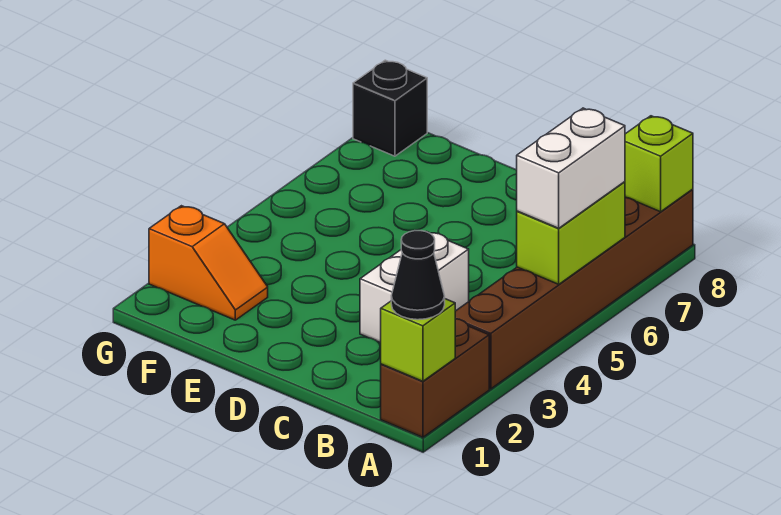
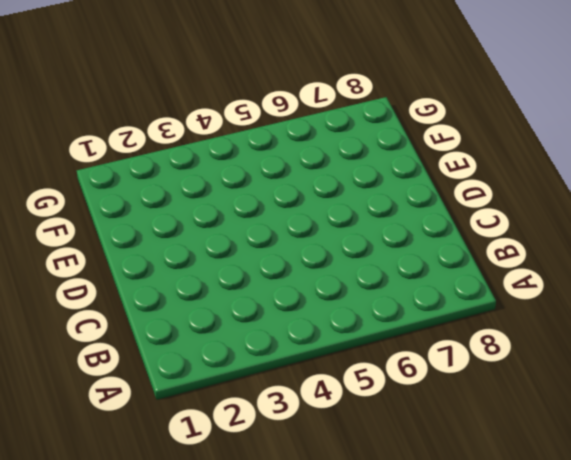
none -> brown 1x2 brick [381,319,489,437]
none -> brown 1x6 brick [455,189,693,389]

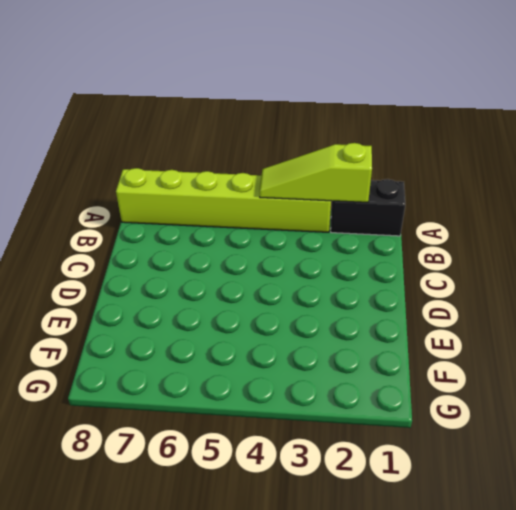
black 1x2 brick [331,179,405,236] -> brown 1x2 brick [381,319,489,437]
lime 1x3 slope [260,143,372,202] -> none
lime 1x6 brick [116,168,331,232] -> brown 1x6 brick [455,189,693,389]
none -> white 1x2 brick [360,232,469,343]
none -> orange 1x2 slope [149,206,268,320]

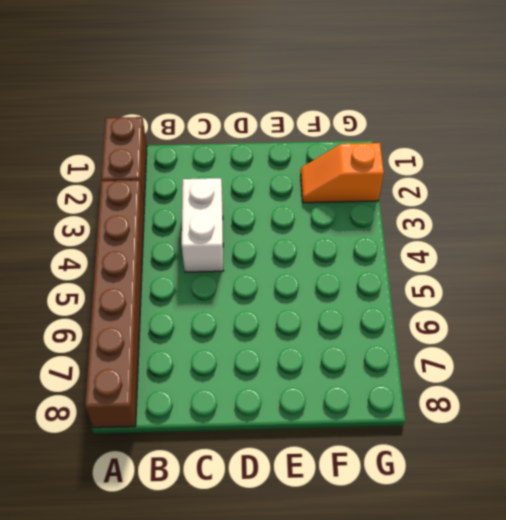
none -> black 1x1 brick [353,60,427,156]
none -> lime 1x1 brick [381,299,455,381]

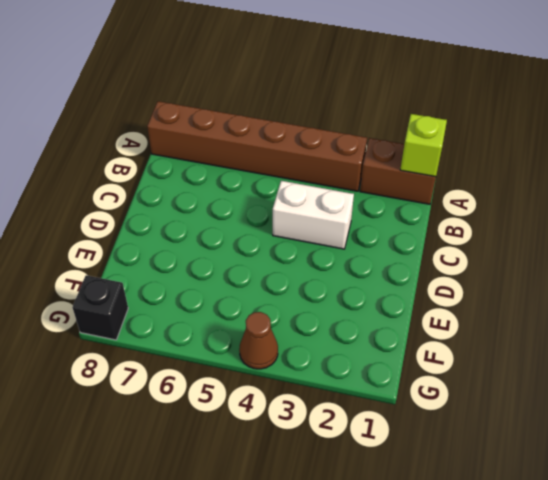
brown 1x1 cone [239,312,278,369] -> none
none -> orange 1x2 slope [149,206,268,320]
none -> lime 1x2 brick [517,182,625,284]

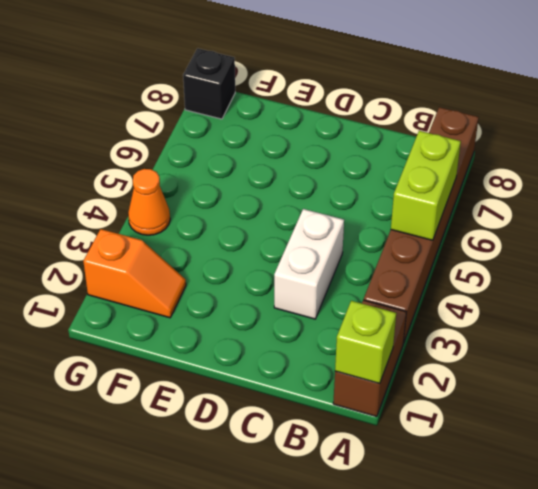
orange 1x1 cone [128,169,170,235] -> none
none -> lime 1x1 brick [625,116,693,212]
none -> black 1x1 cone [391,231,445,320]

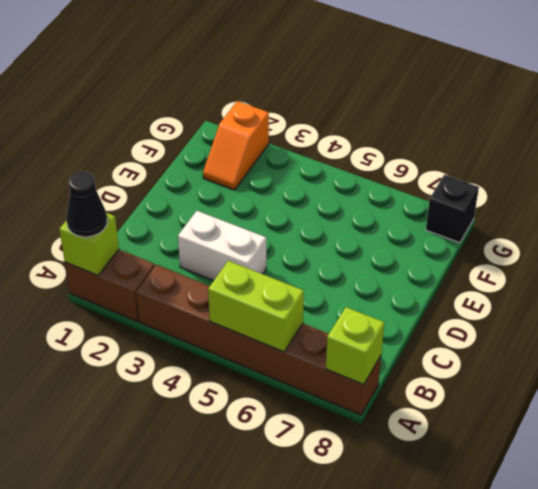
none -> white 1x2 brick [517,108,625,228]

